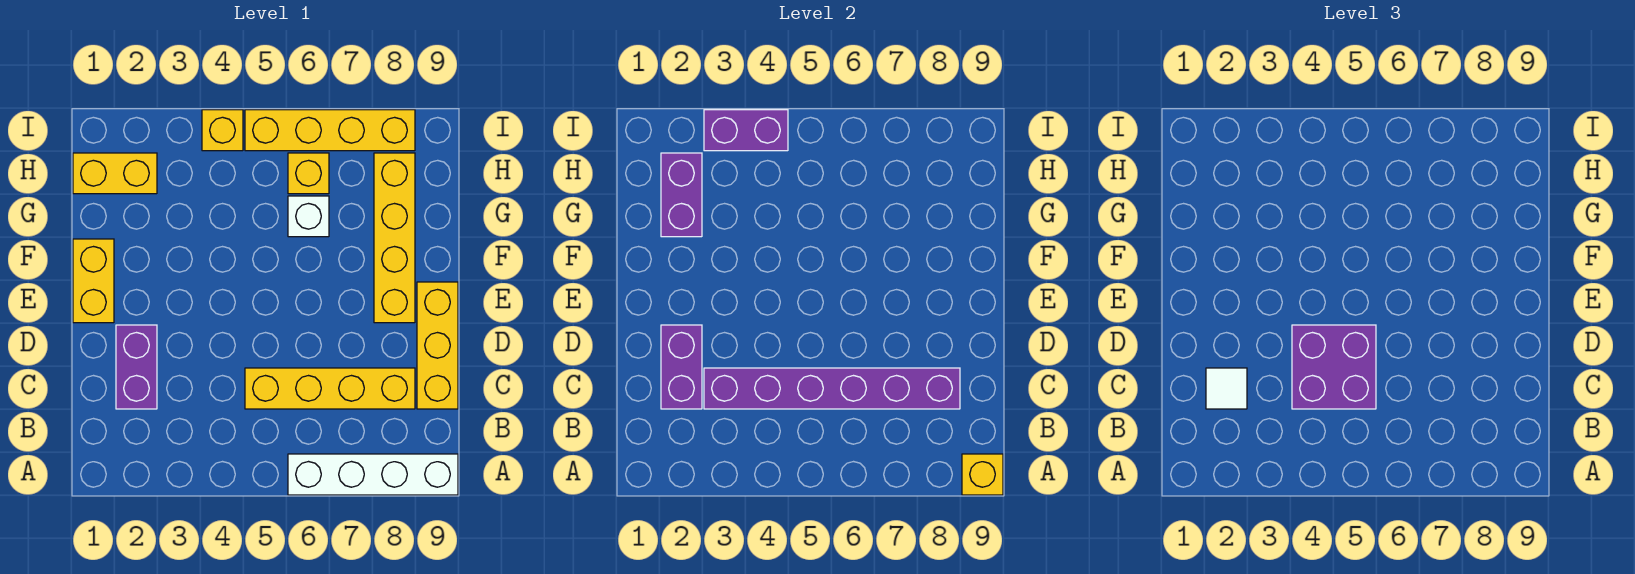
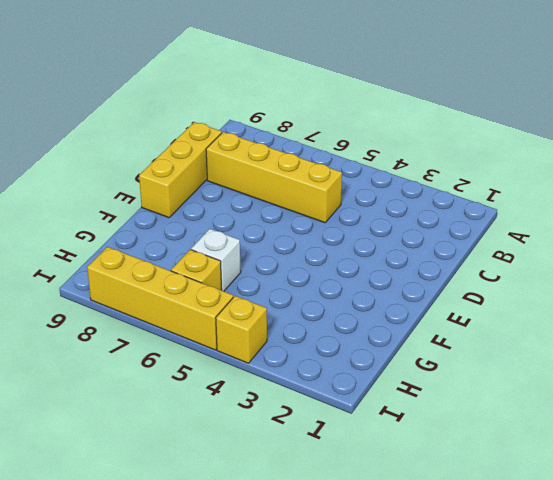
none -> white 1x4 brick [288,454,458,495]
none -> purple 1x2 brick [116,325,157,409]
none -> yellow 1x2 brick [73,239,114,323]

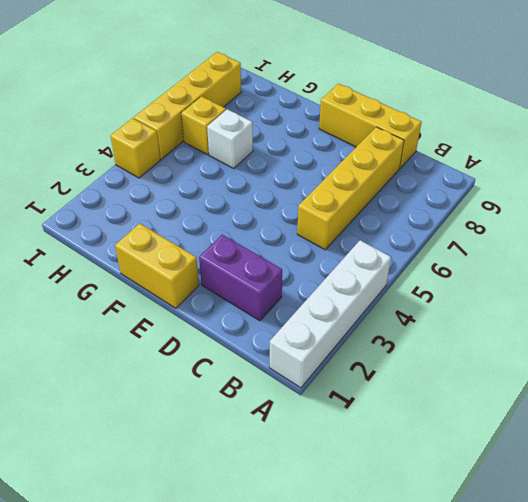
white 1x4 brick [269,240,391,388] -> white 1x4 brick moved to [288,454,458,495]
none -> yellow 1x4 brick [374,153,415,323]
none -> yellow 1x2 brick [73,153,157,194]
none -> yellow 1x1 brick [962,454,1003,495]

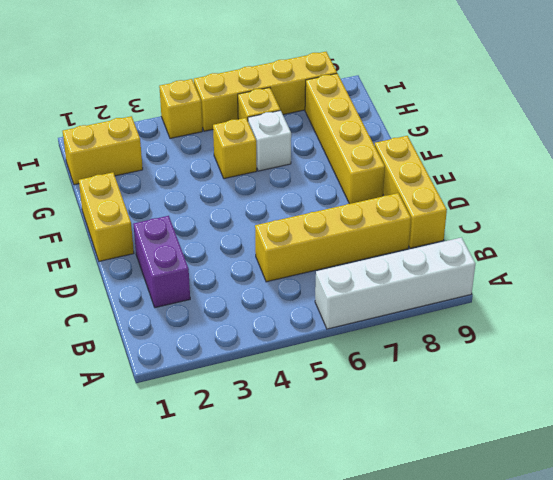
yellow 1x1 brick [213,118,257,179] -> yellow 1x1 brick moved to [962,454,1003,495]
none -> purple 1x2 brick [661,325,702,409]
none -> purple 1x6 brick [704,368,960,409]
none -> purple 1x2 brick [661,153,702,237]

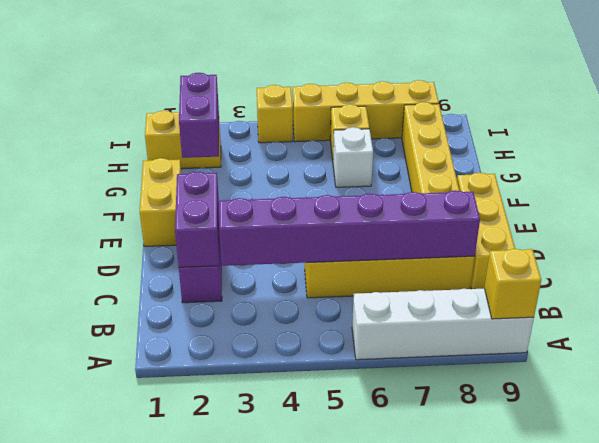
none -> purple 1x2 brick [704,110,788,151]
none -> white 1x1 tile [1206,368,1247,409]
none -> purple 2x2 brick [1292,325,1376,409]

